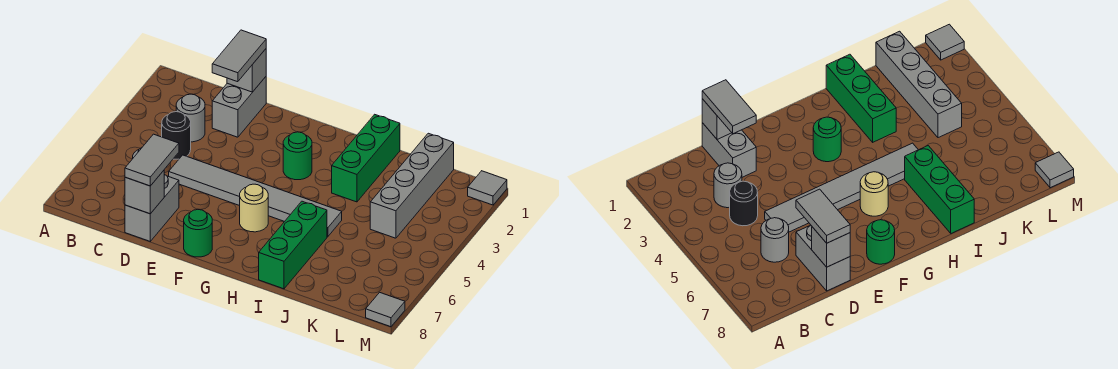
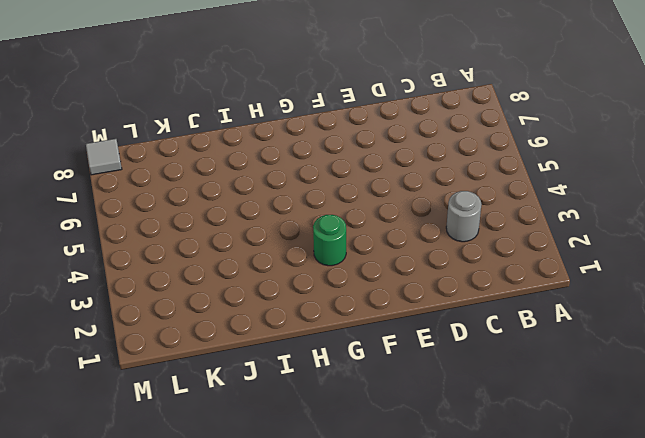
none -> black 1x1 round brick [162,112,191,159]
none -> grey 1x1 round brick [761,218,789,262]
none -> grey 1x2 brick [212,77,266,137]

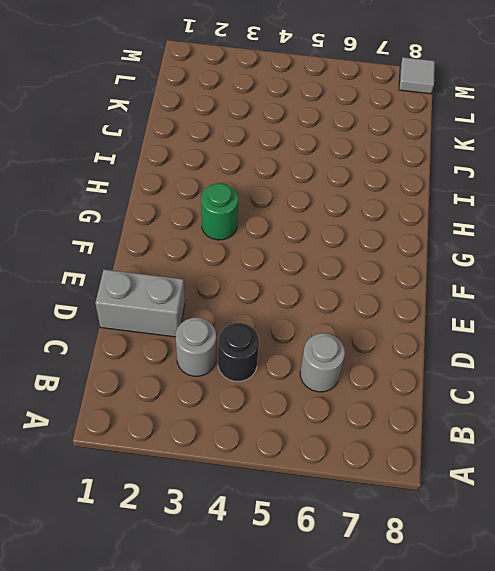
none -> grey 1x6 tile [169,155,342,237]
none -> grey 1x2 brick [125,174,179,241]
none -> green 1x1 round brick [184,209,212,257]

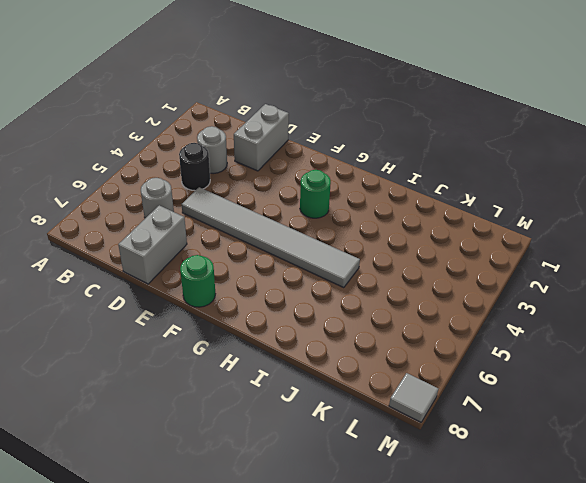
none -> tan 1x1 round brick [240,184,268,232]
none -> green 1x3 brick [332,114,400,202]
none -> green 1x3 brick [259,201,327,289]

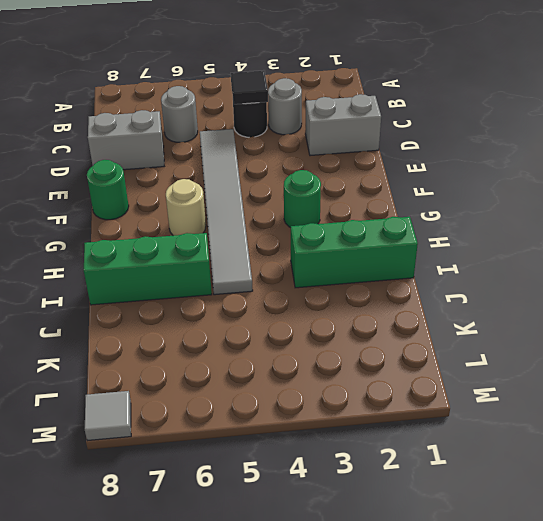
black 1x1 tile [231,70,268,104] -> none
none -> grey 1x4 brick [370,133,454,238]
none -> grey 1x1 tile [468,171,507,205]
none -> grey 1x1 brick [227,49,266,92]

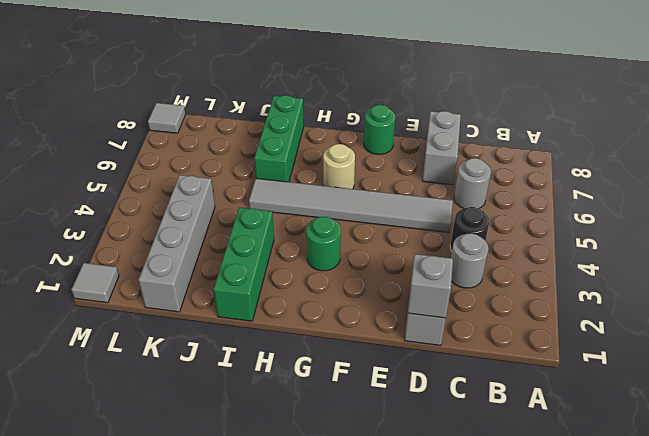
none -> grey 1x1 brick [125,171,164,214]
none -> grey 1x2 tile [212,30,266,82]
none -> grey 1x2 tile [125,134,179,186]

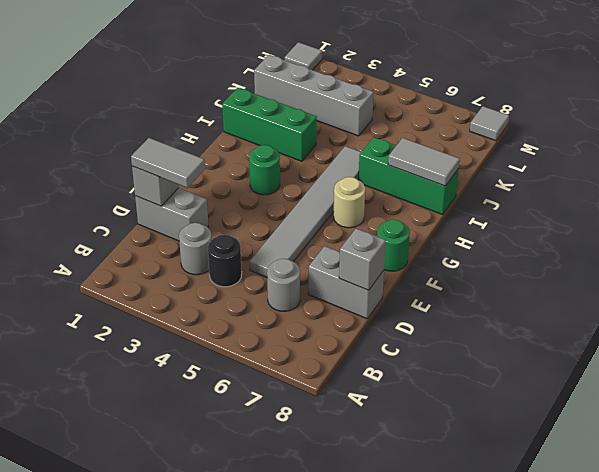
grey 1x2 tile [388,138,460,186] -> grey 1x2 tile moved to [125,134,179,186]

